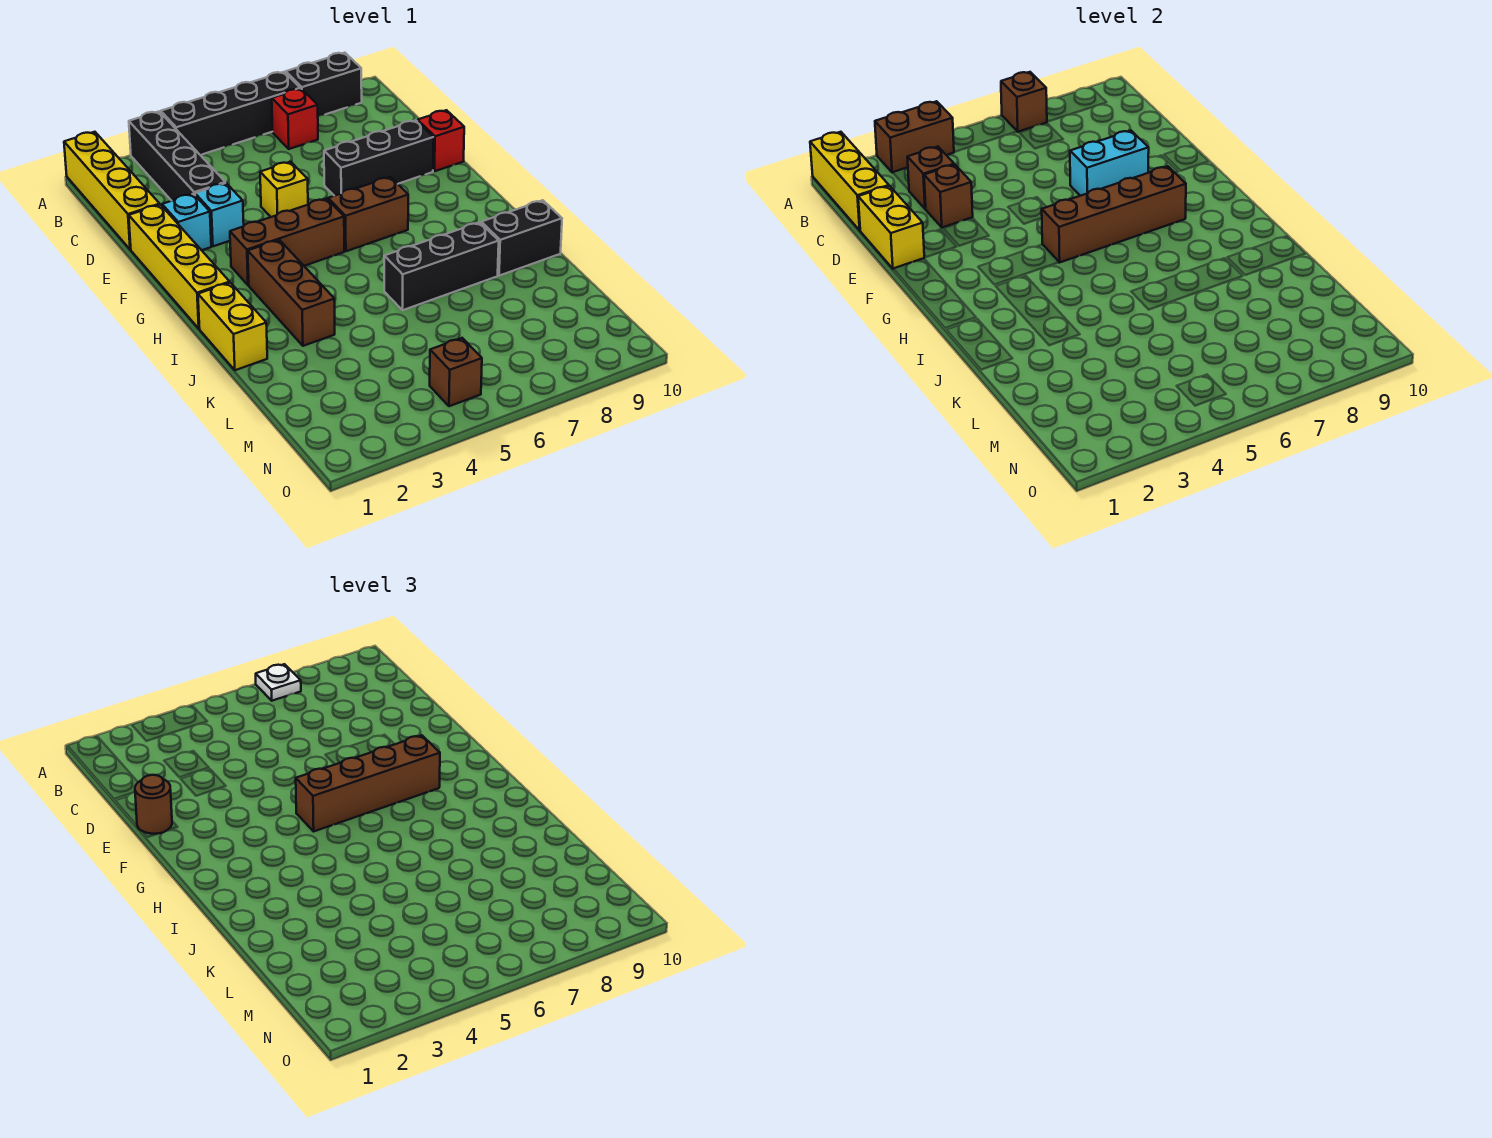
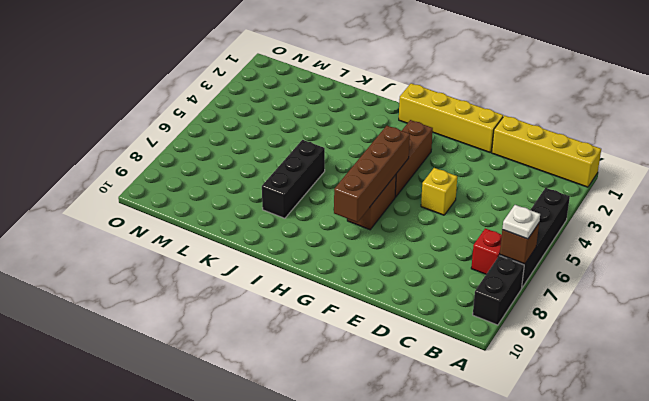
none -> black 1x4 brick [129,112,225,201]
none -> cyan 1x1 brick [162,194,211,250]
none -> cyan 1x1 brick [195,183,244,246]

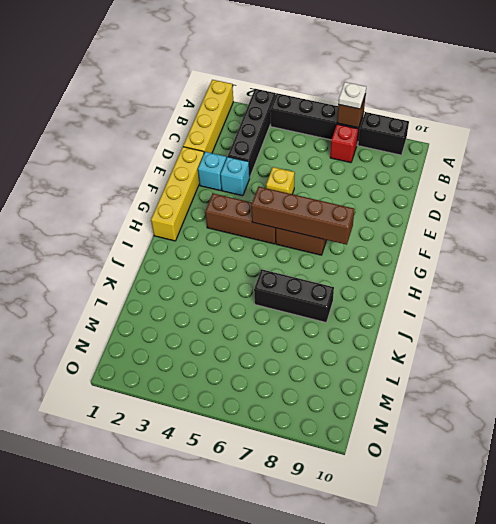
none -> black 1x3 brick [324,120,434,196]
none -> red 1x1 brick [417,110,464,171]
none -> brown 1x3 brick [248,240,335,346]

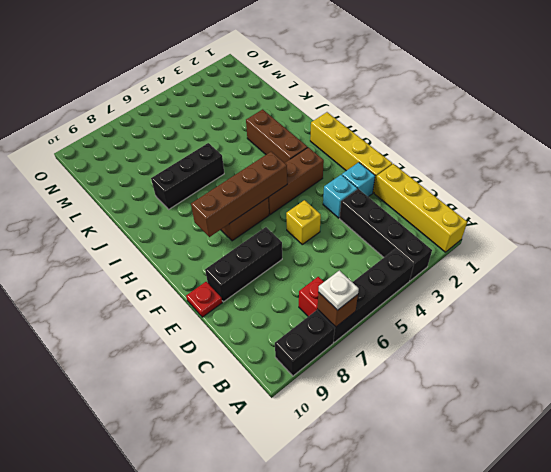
red 1x1 plate [186,282,222,317] -> red 1x1 brick [417,110,464,171]
none -> yellow 1x2 brick [198,283,267,370]
none -> black 1x2 brick [481,200,562,276]
none -> brown 1x1 brick [430,338,482,406]

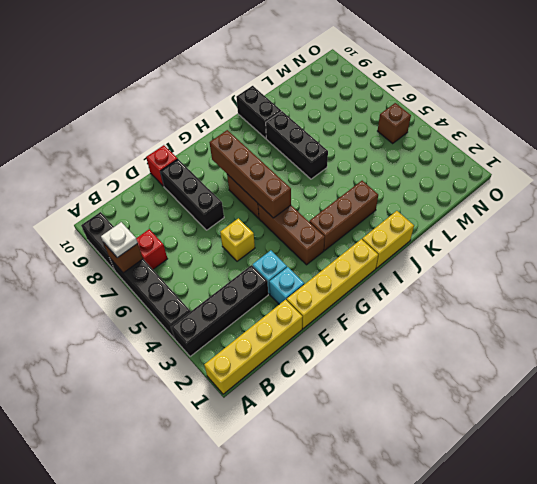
none -> yellow 1x3 brick [810,132,889,230]
none -> brown 1x2 brick [875,101,954,173]
none -> brown 1x1 brick [907,147,954,209]

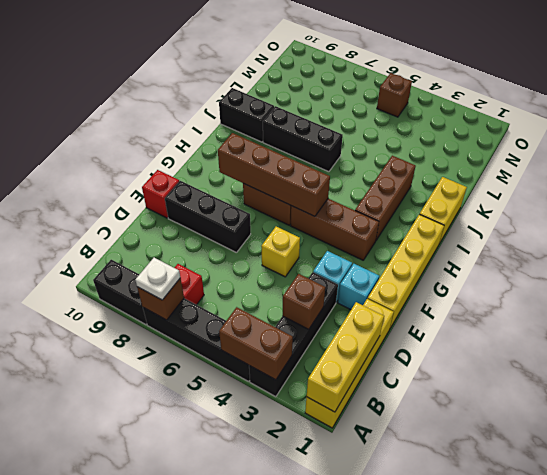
none -> yellow 1x2 brick [858,186,924,269]
none -> brown 1x1 brick [924,165,973,227]
none -> cyan 1x2 brick [1070,130,1149,196]

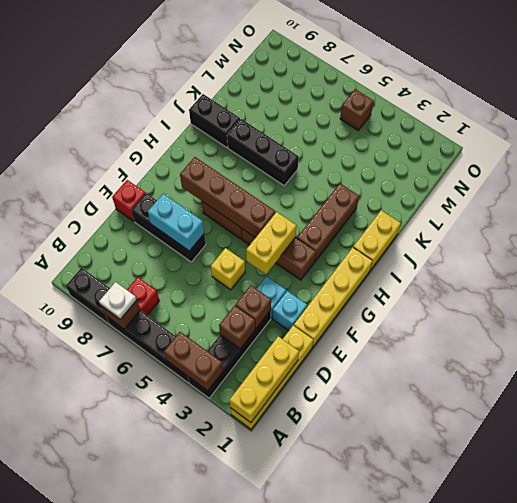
yellow 1x2 brick [246,212,297,274] -> yellow 1x2 brick moved to [858,186,924,269]
none -> brown 1x1 round brick [135,775,172,834]
none -> brown 1x4 brick [296,735,440,831]

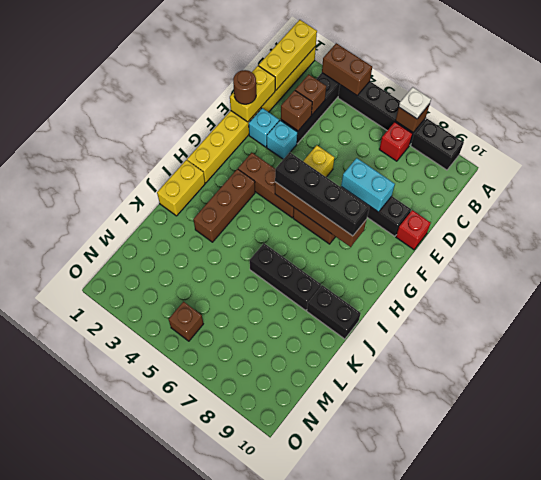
black 1x4 brick [275,152,369,236] -> brown 1x4 brick [296,735,440,831]

